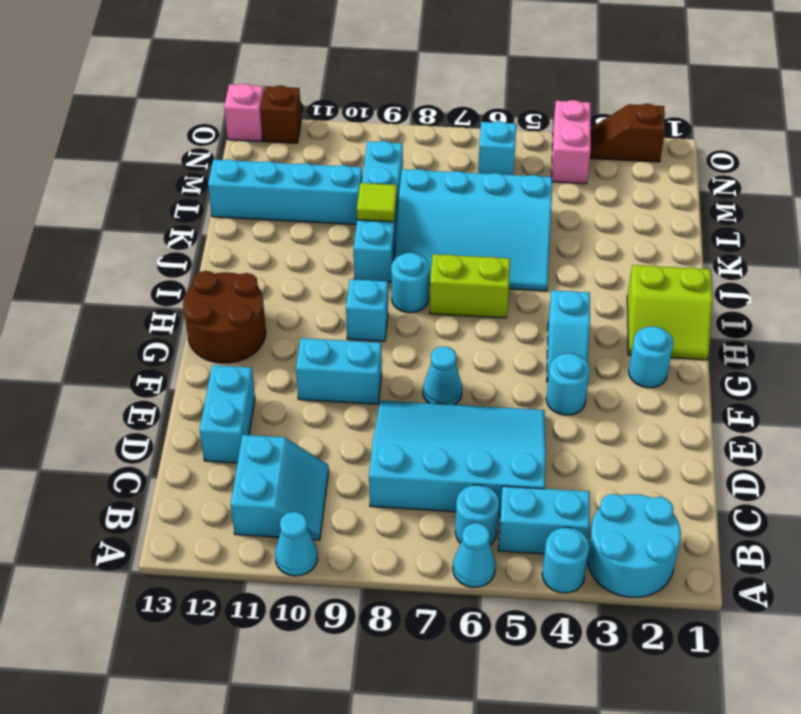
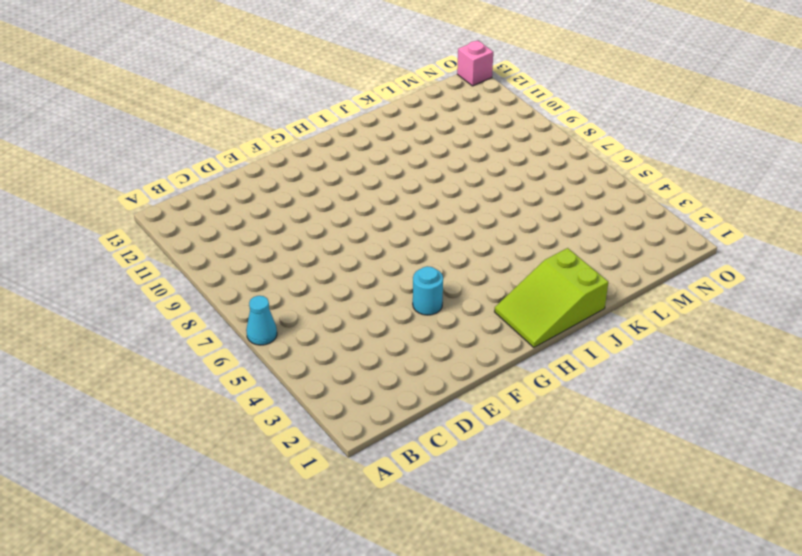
lime 2x3 slope [495,248,608,348] -> lime 2x2 slope [627,265,713,360]
none -> cyan 2x2 round brick [587,494,681,597]
none -> cyan 1x1 round brick [542,527,589,593]
none -> cyan 1x1 cone [275,512,317,576]

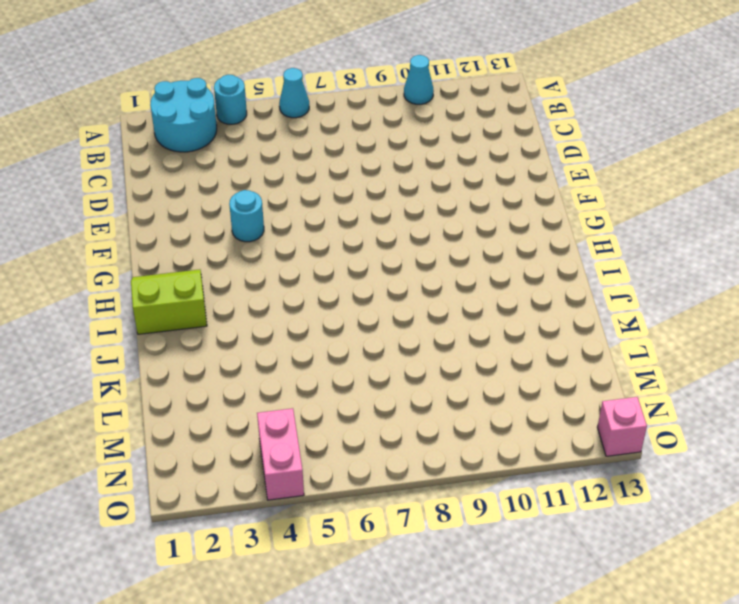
none -> cyan 1x2 brick [498,486,590,554]
none -> cyan 1x1 round brick [455,485,499,545]
none -> cyan 2x2 slope [231,435,329,540]

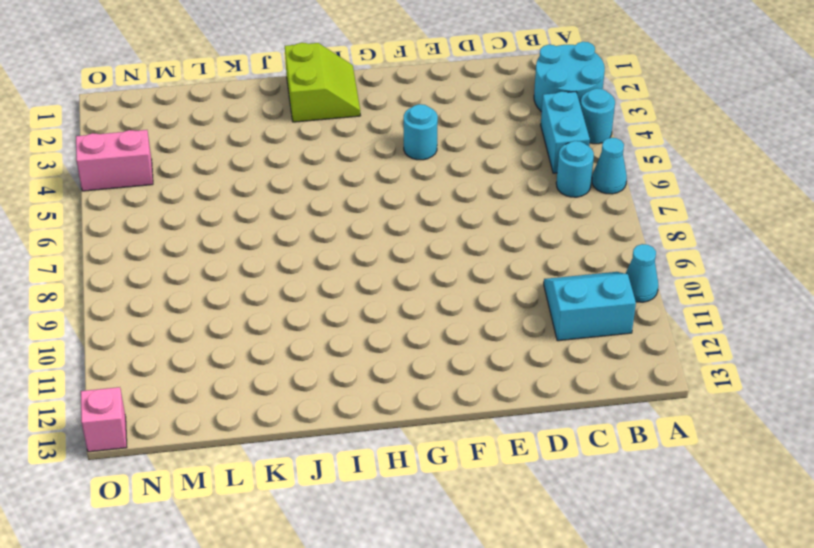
none -> cyan 3x4 slope [369,400,546,514]
none -> cyan 1x2 brick [200,365,255,463]
none -> cyan 1x1 cone [423,346,462,405]

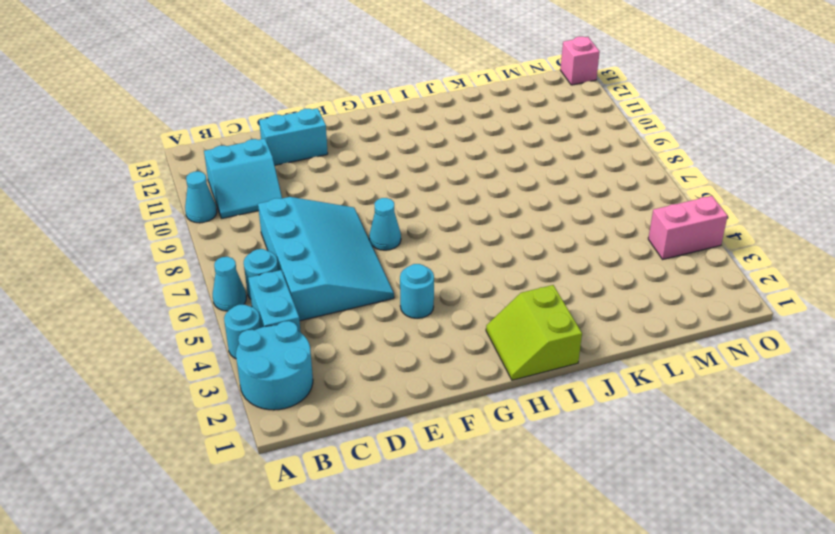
none -> cyan 1x2 brick [296,338,382,404]
none -> cyan 1x1 round brick [629,326,673,388]
none -> cyan 1x2 slope [547,290,590,382]

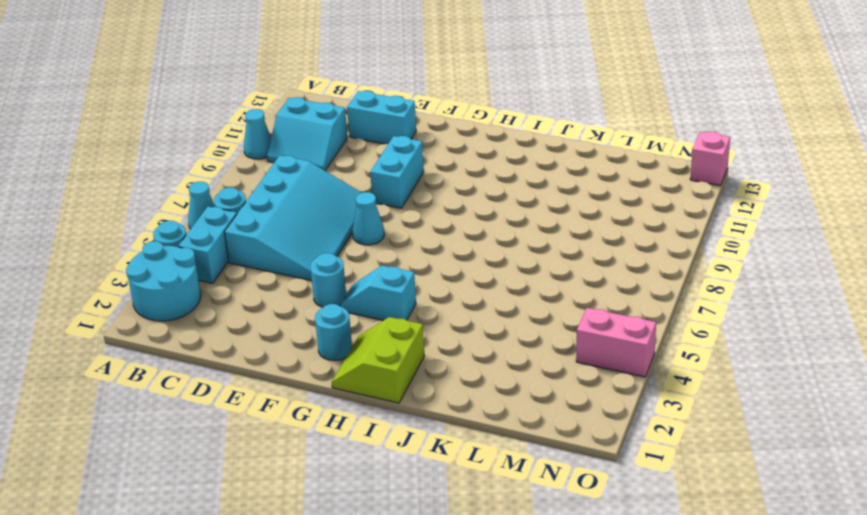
none -> brown 2x2 round brick [183,271,266,363]
none -> cyan 1x1 brick [346,279,388,341]
none -> lime 1x2 brick [430,254,510,318]

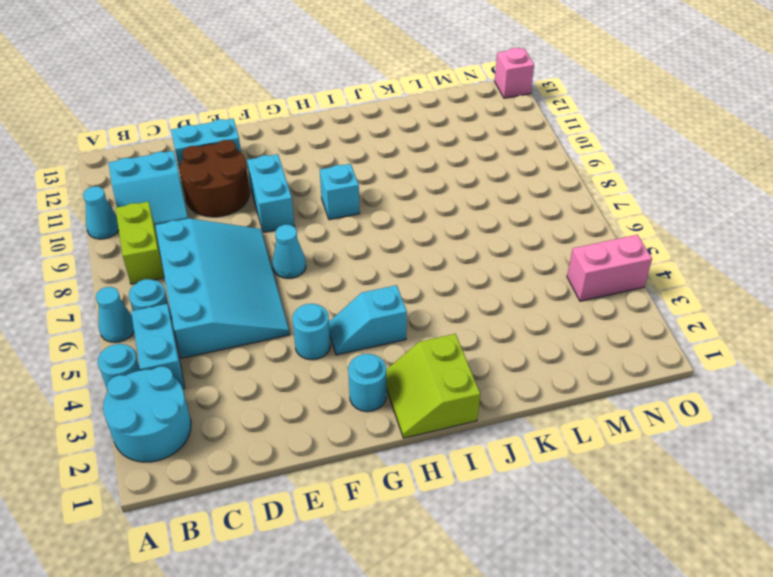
lime 1x2 brick [115,202,164,284] -> lime 1x2 brick moved to [430,254,510,318]
brown 2x2 round brick [180,140,250,217] -> brown 2x2 round brick moved to [183,271,266,363]
none -> cyan 1x1 round brick [391,252,429,313]
none -> cyan 3x4 slope [394,169,552,291]
none -> cyan 1x4 brick [354,141,403,282]

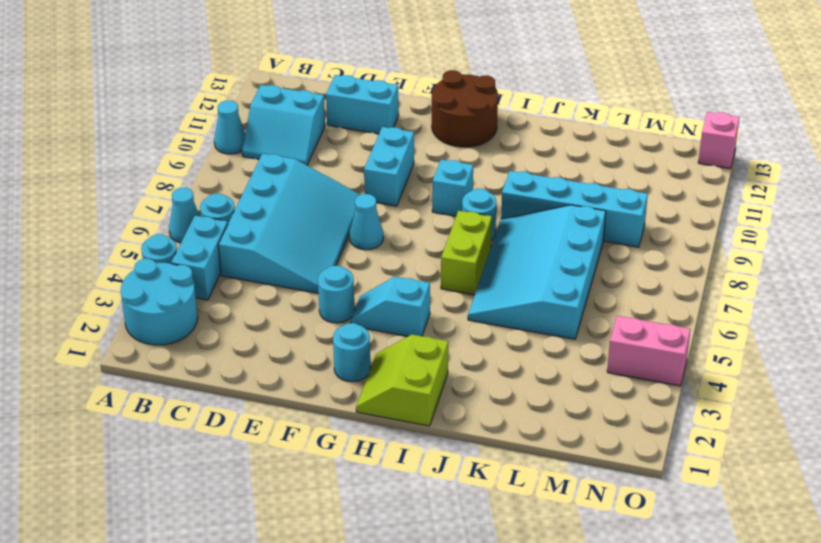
none -> cyan 1x4 brick [208,159,362,225]
none -> cyan 1x1 brick [478,121,516,175]
none -> brown 1x2 slope [590,104,665,162]

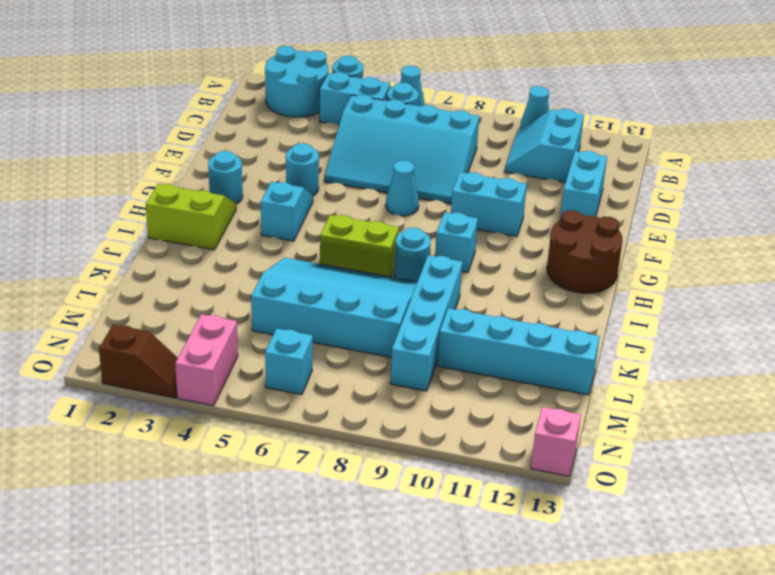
none -> brown 1x1 brick [261,85,301,143]
none -> lime 1x1 tile [357,183,397,222]

